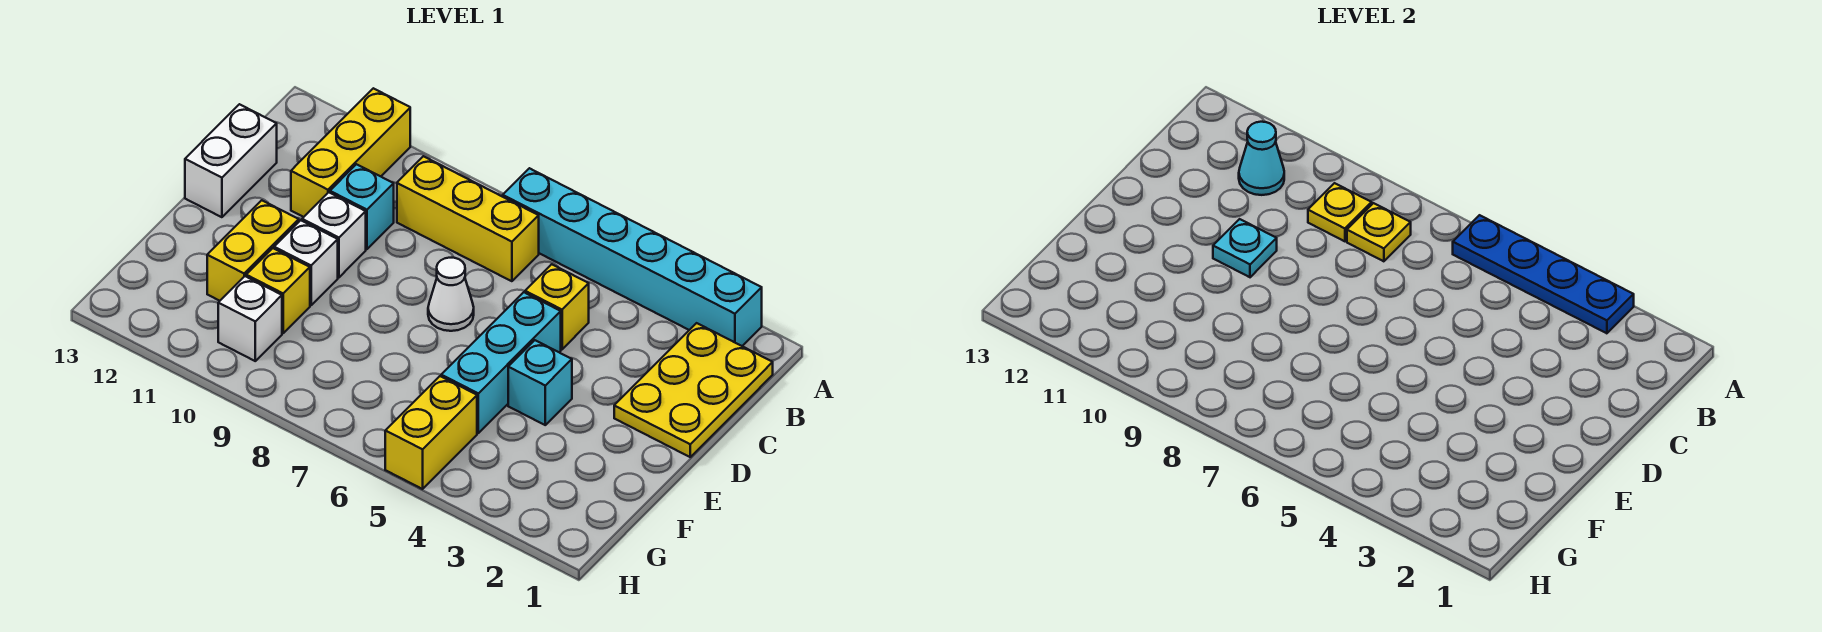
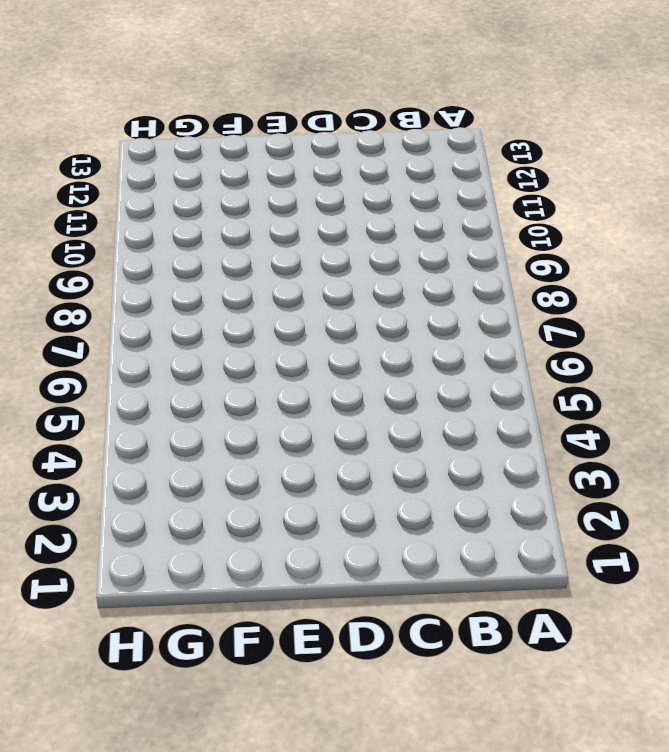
none -> cyan 1x6 brick [503,168,762,346]
none -> yellow 1x3 brick [291,88,410,217]
none -> yellow 2x3 plate [614,323,773,457]

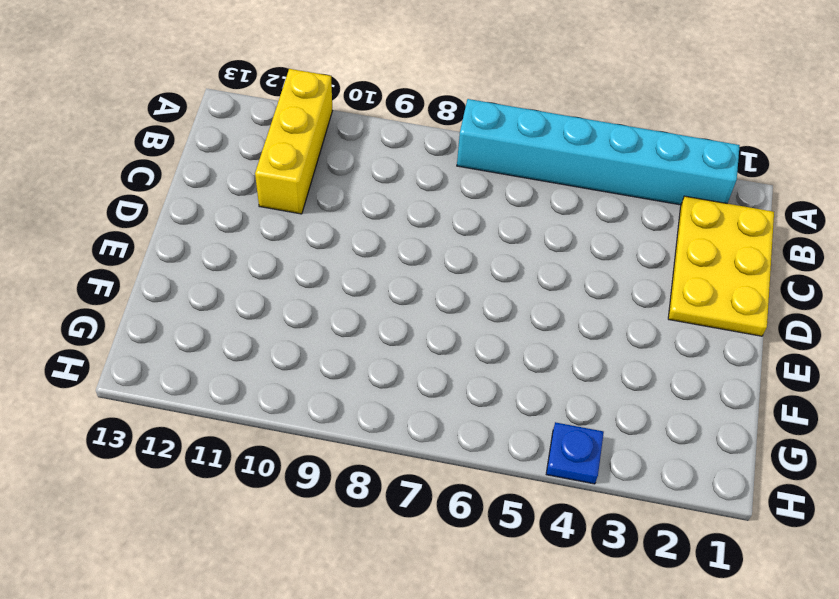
blue 1x1 plate [546,422,604,484] -> none
none -> yellow 1x3 brick [397,156,539,281]
none -> yellow 1x1 brick [525,264,589,349]
none -> cyan 1x1 brick [330,164,394,249]

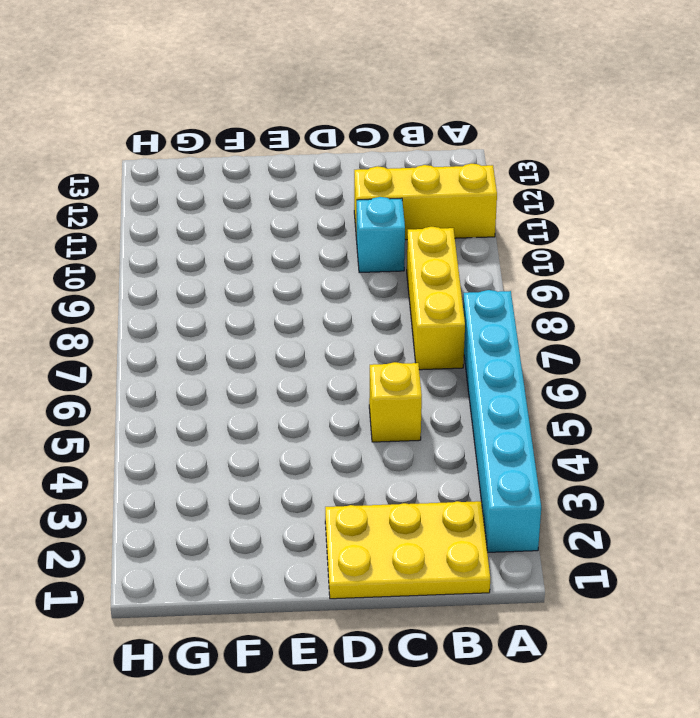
none -> white 1x2 brick [185,104,277,217]
none -> cyan 1x3 brick [441,292,561,433]
none -> white 1x1 cone [428,258,474,331]

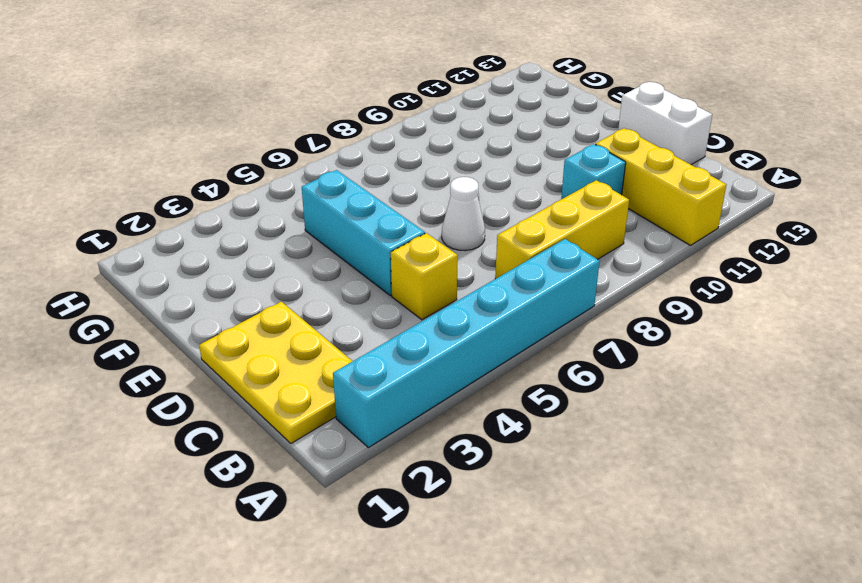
none -> white 1x1 brick [302,192,366,277]
none -> cyan 1x1 brick [508,340,572,425]
none -> white 1x1 brick [274,220,338,305]

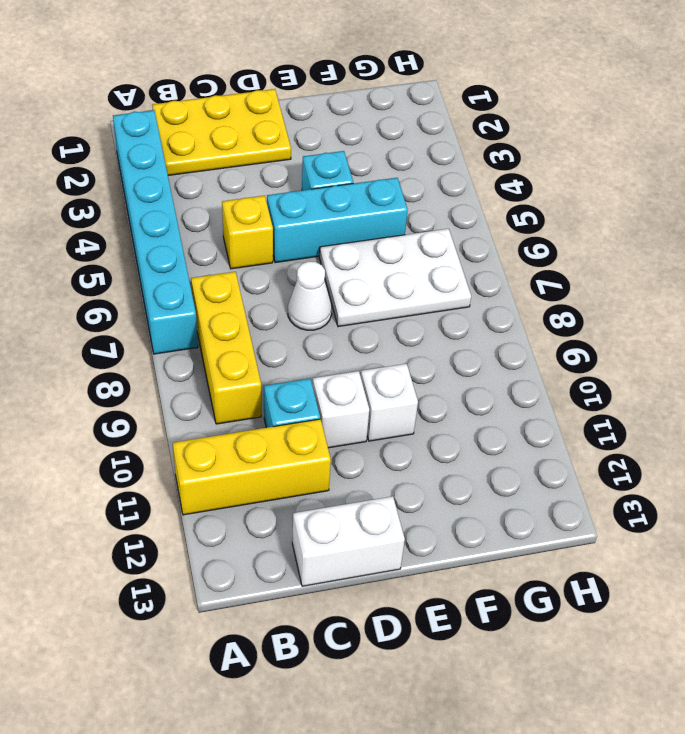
white 2x3 plate [319,229,471,327] -> none
none -> yellow 1x2 brick [207,200,299,301]
none -> yellow 1x1 brick [246,248,310,333]
none -> yellow 1x2 brick [385,376,477,489]

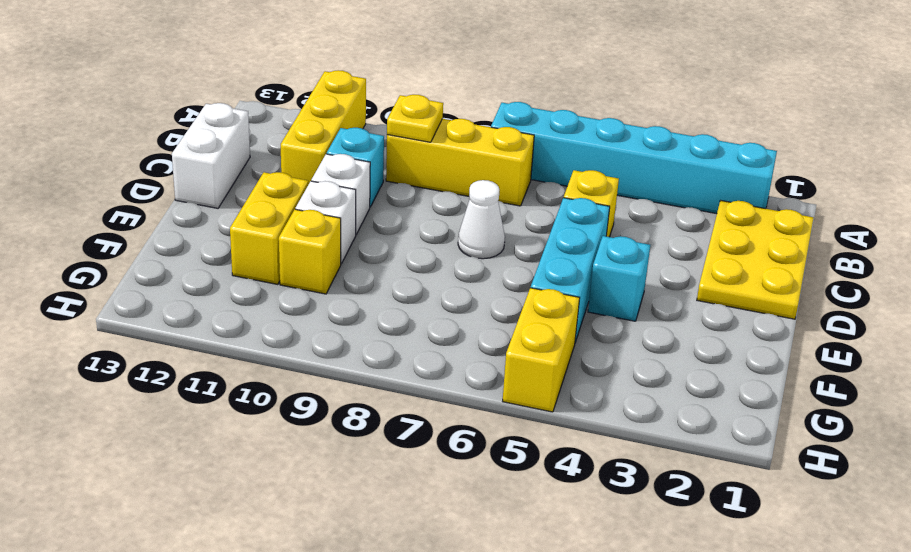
none -> white 1x1 brick [218,276,282,361]
none -> blue 1x4 plate [1453,215,1634,333]
none -> yellow 1x1 plate [1347,203,1411,261]

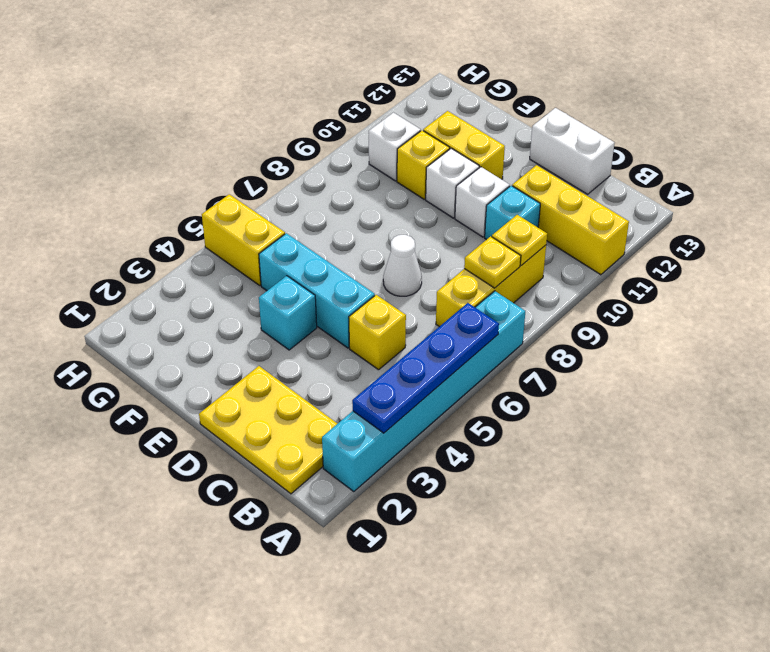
none -> cyan 1x1 cone [1239,122,1284,195]
none -> cyan 1x1 plate [1213,219,1277,277]

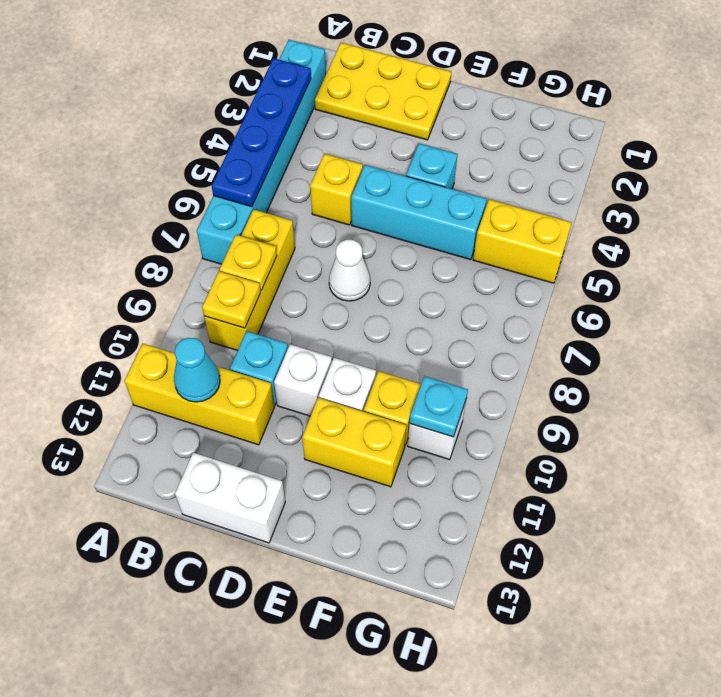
cyan 1x1 plate [410,376,468,437] -> cyan 1x1 plate moved to [1213,219,1277,277]

